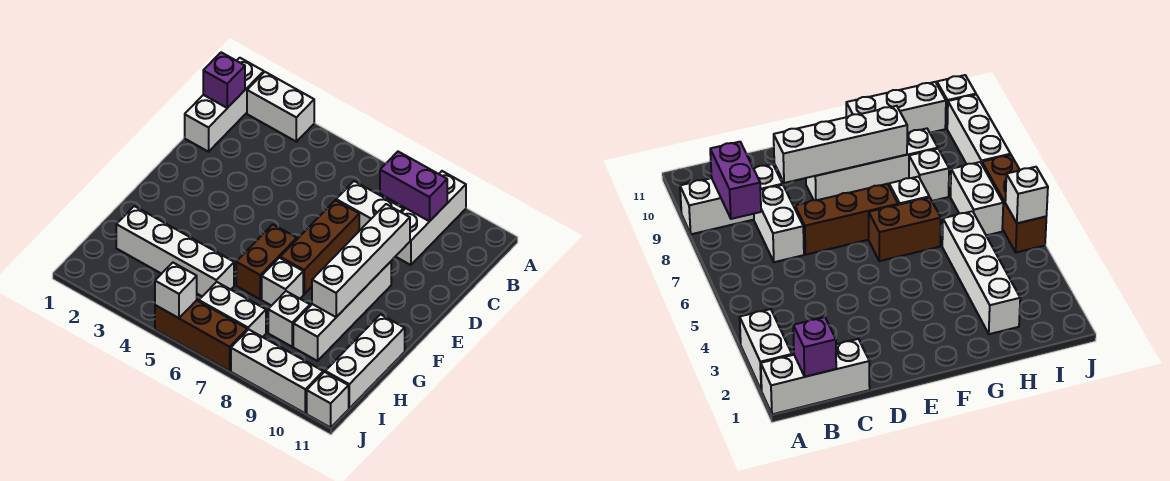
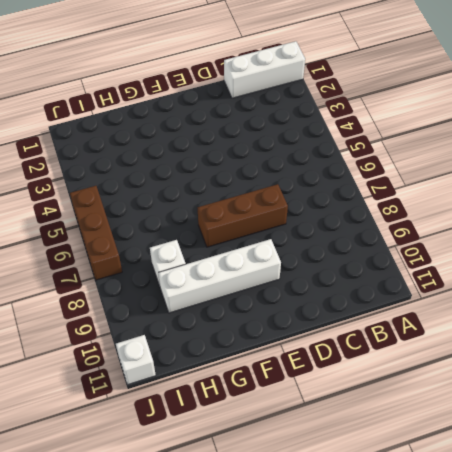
none -> white 1x2 brick [247,72,314,142]
none -> white 1x3 brick [395,171,466,265]
none -> white 1x2 brick [336,181,403,231]

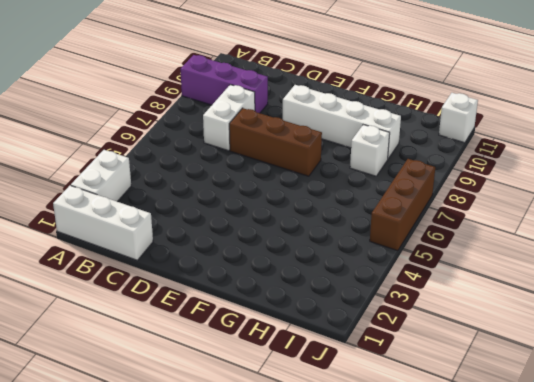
purple 1x3 brick [180,55,268,113] -> white 1x3 brick [395,171,466,265]
none -> brown 1x2 brick [236,224,297,299]
none -> white 1x1 brick [262,258,303,306]
none -> white 1x3 brick [325,314,405,408]

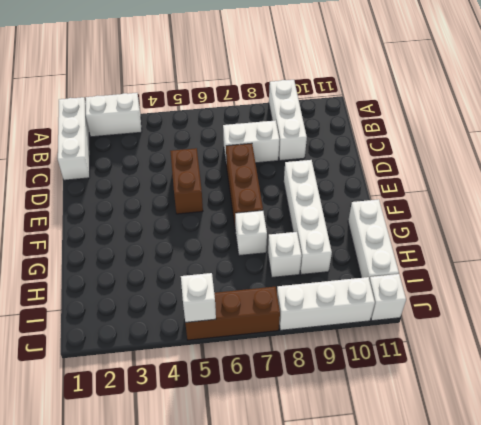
brown 1x2 brick [170,148,203,214] -> brown 1x2 brick moved to [236,224,297,299]
none -> white 1x4 brick [116,206,234,296]
none -> white 1x2 brick [199,282,266,337]
none -> purple 1x1 brick [203,52,245,108]

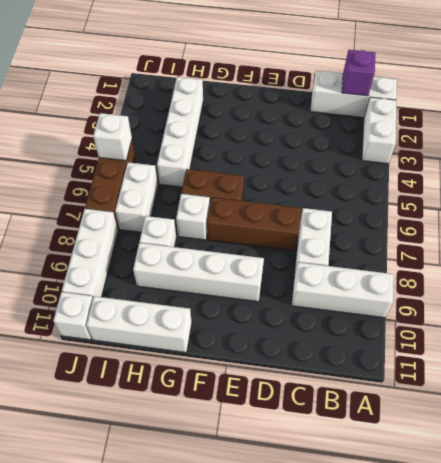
none -> purple 1x2 brick [380,152,447,221]
none -> white 1x4 brick [312,204,410,317]

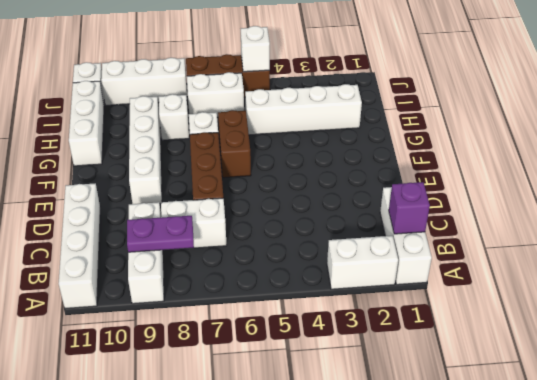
white 1x4 brick [59,184,100,308] -> white 1x4 brick moved to [312,204,410,317]
purple 1x2 plate [127,216,194,252] -> purple 1x2 brick [380,152,447,221]

